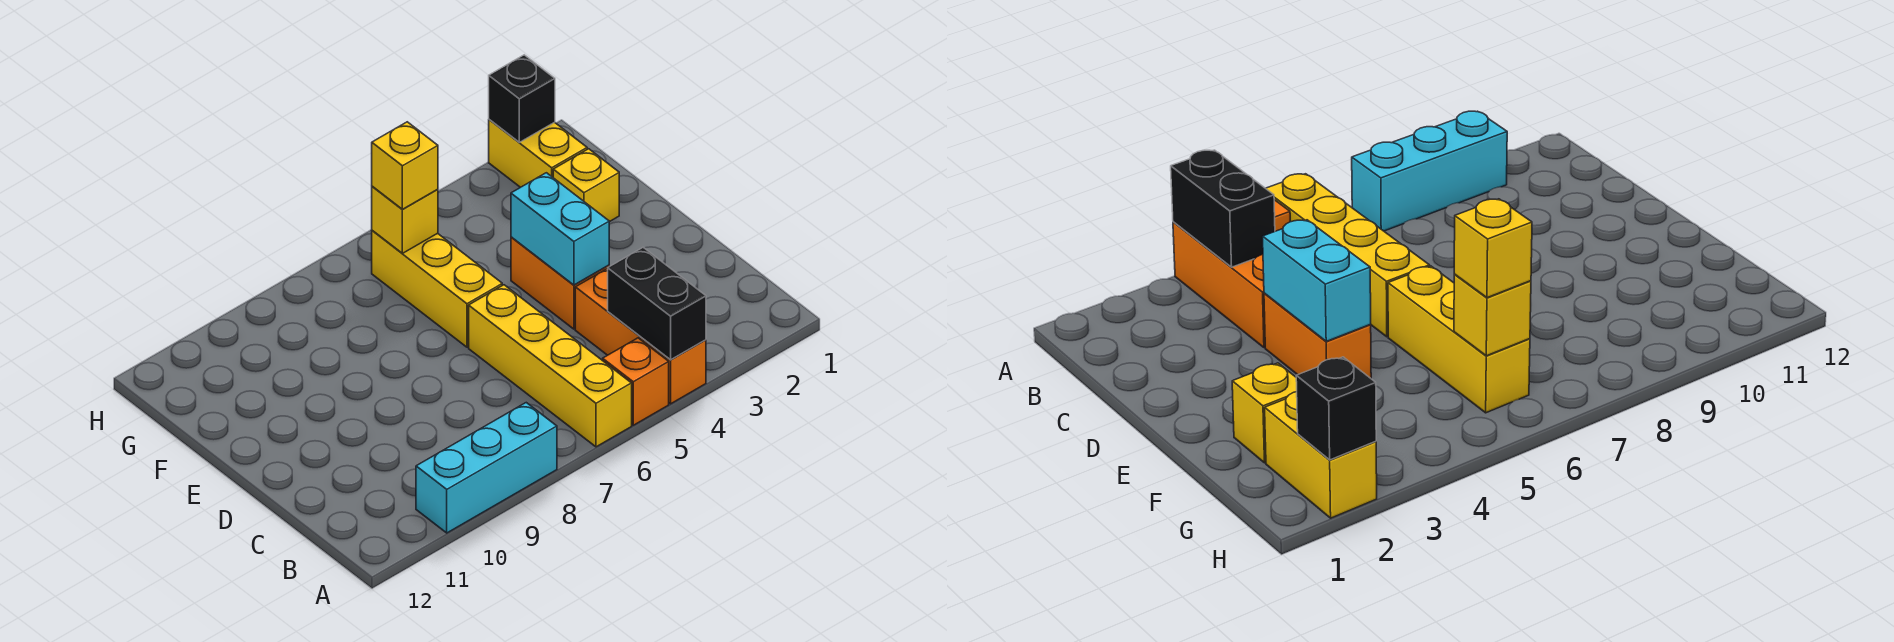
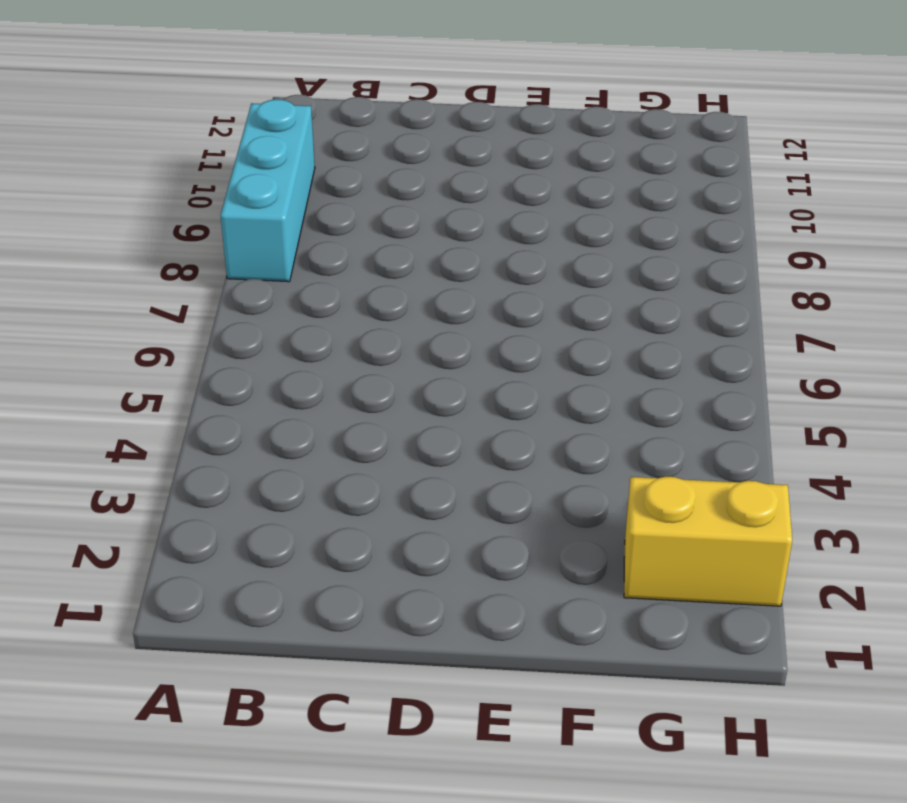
none -> orange 1x3 brick [575,268,706,404]
none -> orange 1x1 brick [603,338,669,425]
none -> yellow 1x4 brick [469,285,632,447]

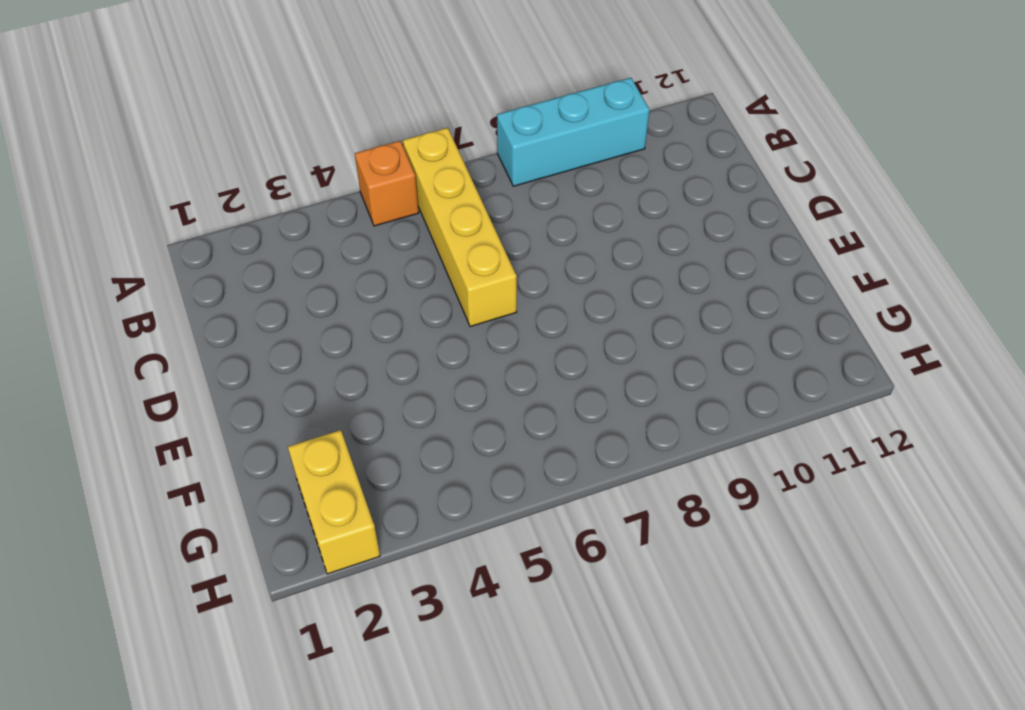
none -> orange 1x3 brick [575,268,706,404]
none -> orange 1x2 brick [511,237,609,329]
none -> yellow 1x3 brick [372,231,502,347]

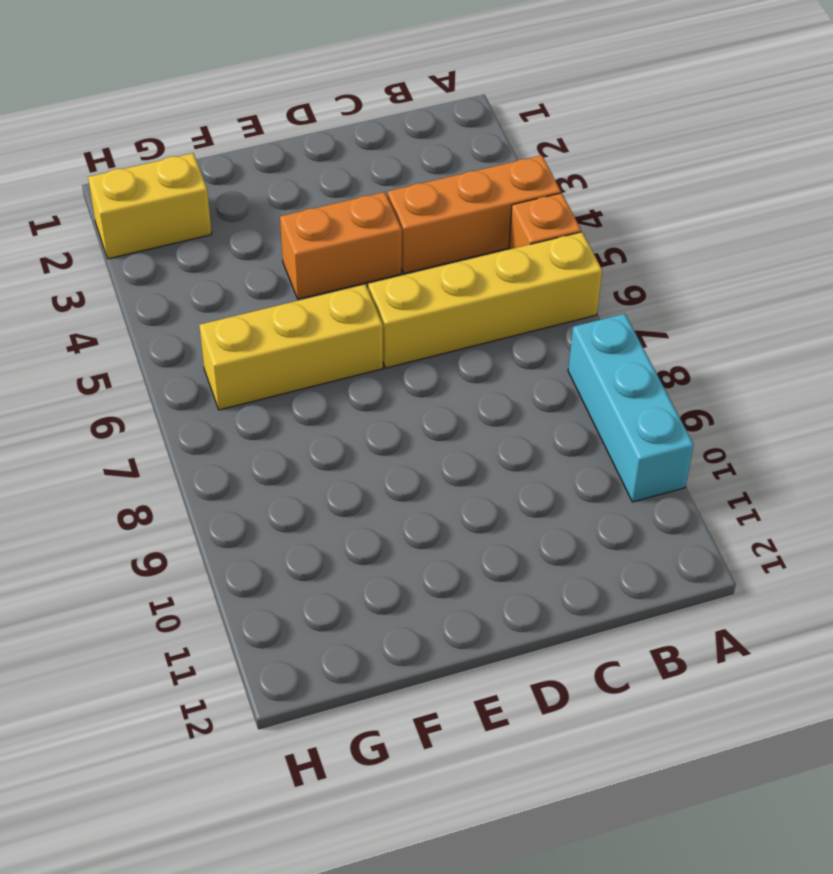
none -> yellow 1x1 brick [553,149,619,222]
none -> black 1x2 brick [608,248,706,360]
none -> cyan 1x2 brick [511,173,609,285]

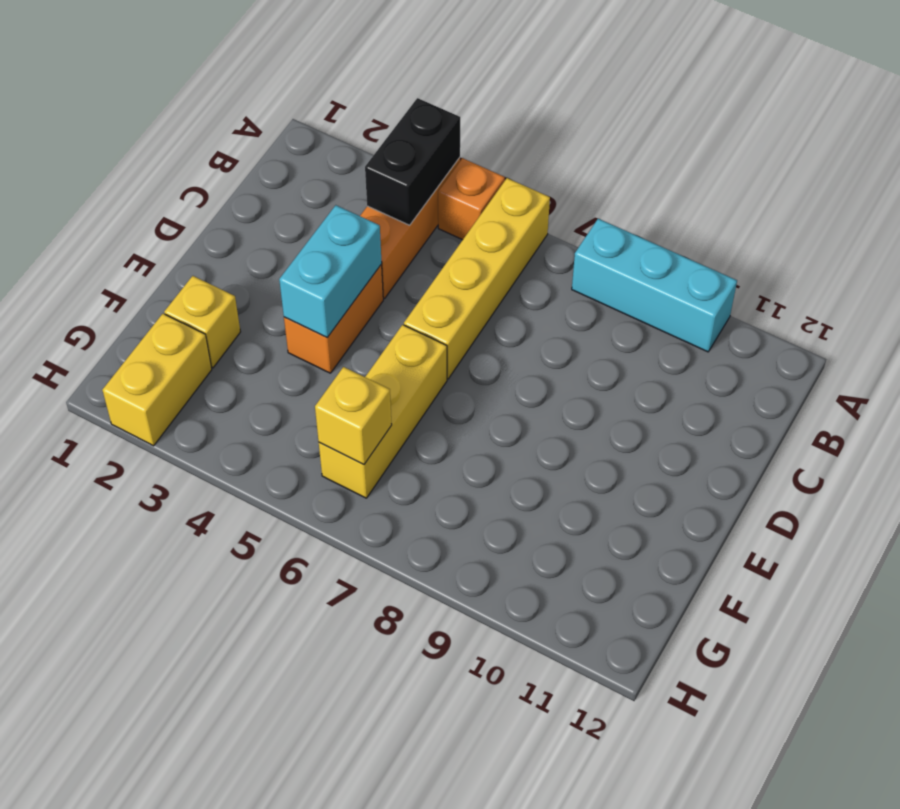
none -> black 1x1 brick [489,55,555,142]
none -> yellow 1x1 brick [372,122,438,210]

